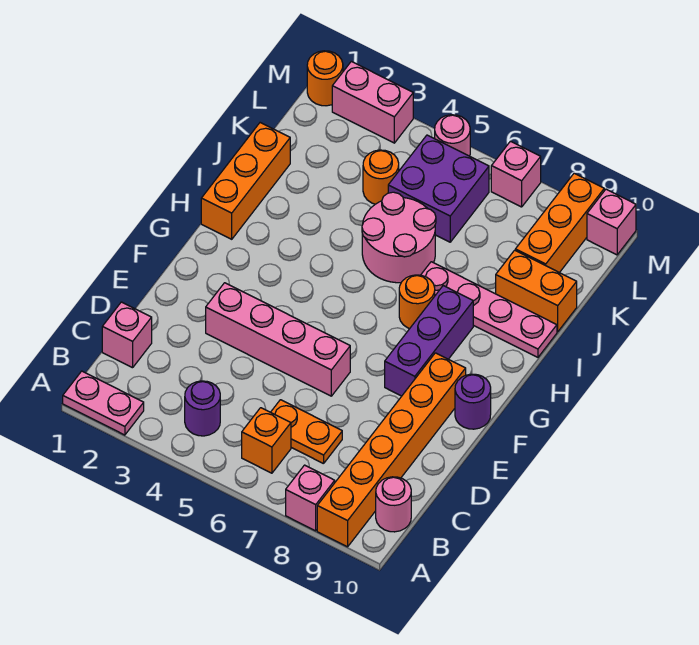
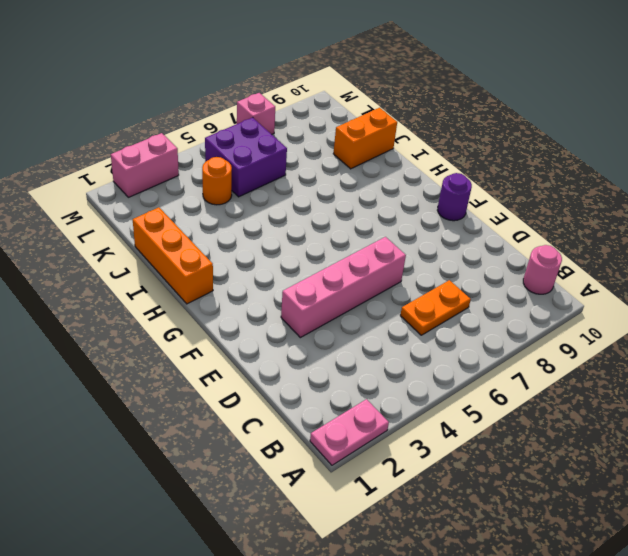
none -> pink 1x1 brick [286,465,335,531]
none -> orange 1x6 brick [317,353,466,547]
none -> purple 1x1 round brick [185,381,220,436]

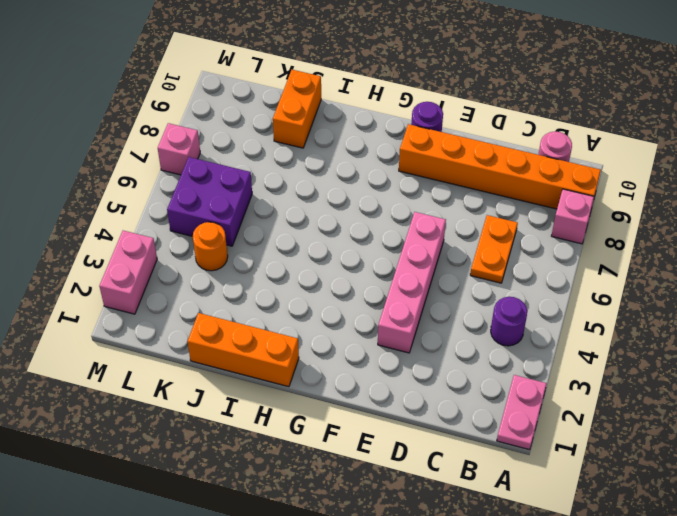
none -> orange 1x1 brick [242,408,291,473]
none -> pink 1x1 brick [102,302,152,368]
none -> purple 1x3 brick [385,286,473,396]

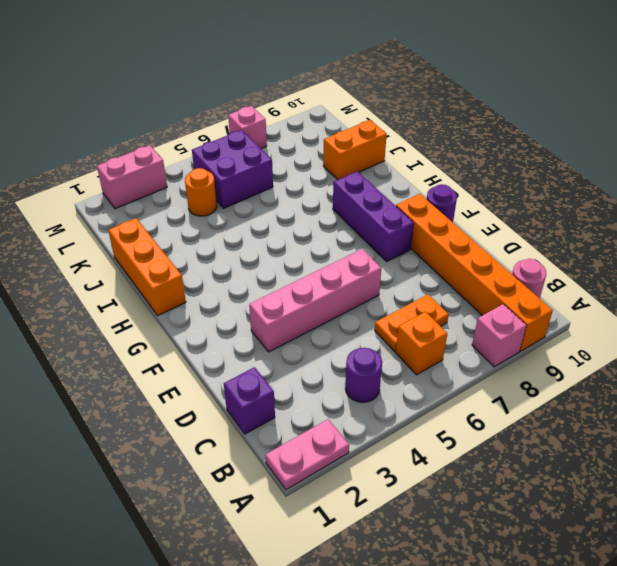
purple 1x1 brick [224,367,275,434] -> pink 1x1 brick [102,302,152,368]
none -> orange 1x1 round brick [399,275,435,329]
none -> pink 2x2 round brick [362,192,436,283]
none -> pink 1x4 plate [421,262,557,357]

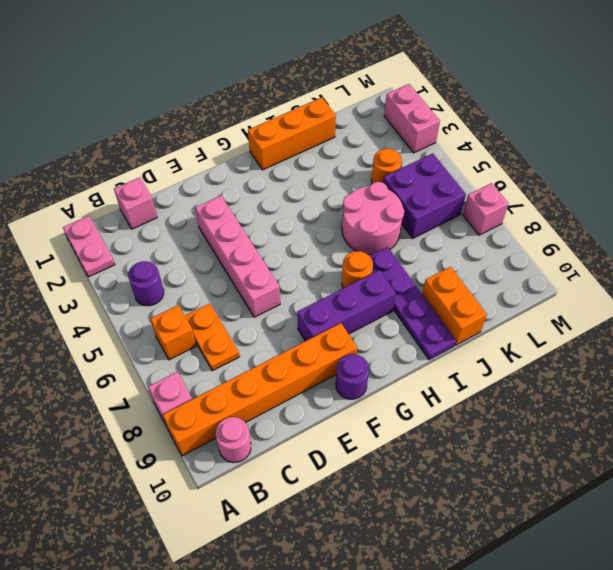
purple 1x4 plate [370,247,456,360] -> pink 1x4 plate [421,262,557,357]
none -> orange 1x3 brick [515,173,604,273]
none -> orange 1x1 round brick [307,51,343,106]
none -> pink 1x1 round brick [435,115,470,156]

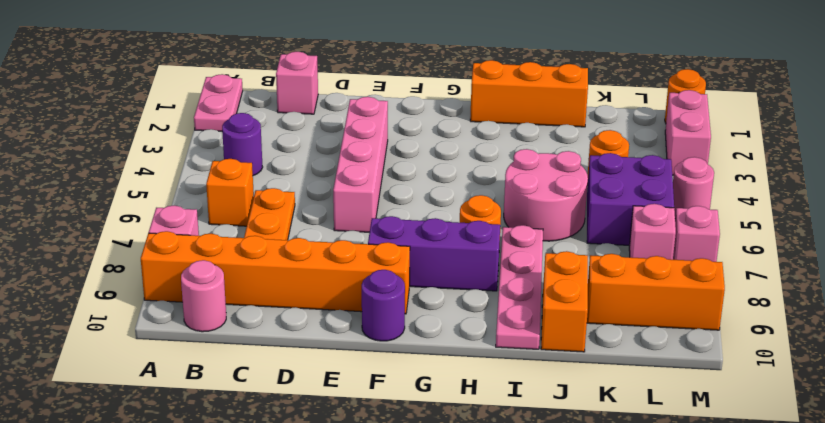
pink 1x1 brick [629,204,676,260] -> pink 1x1 brick moved to [587,189,636,255]

